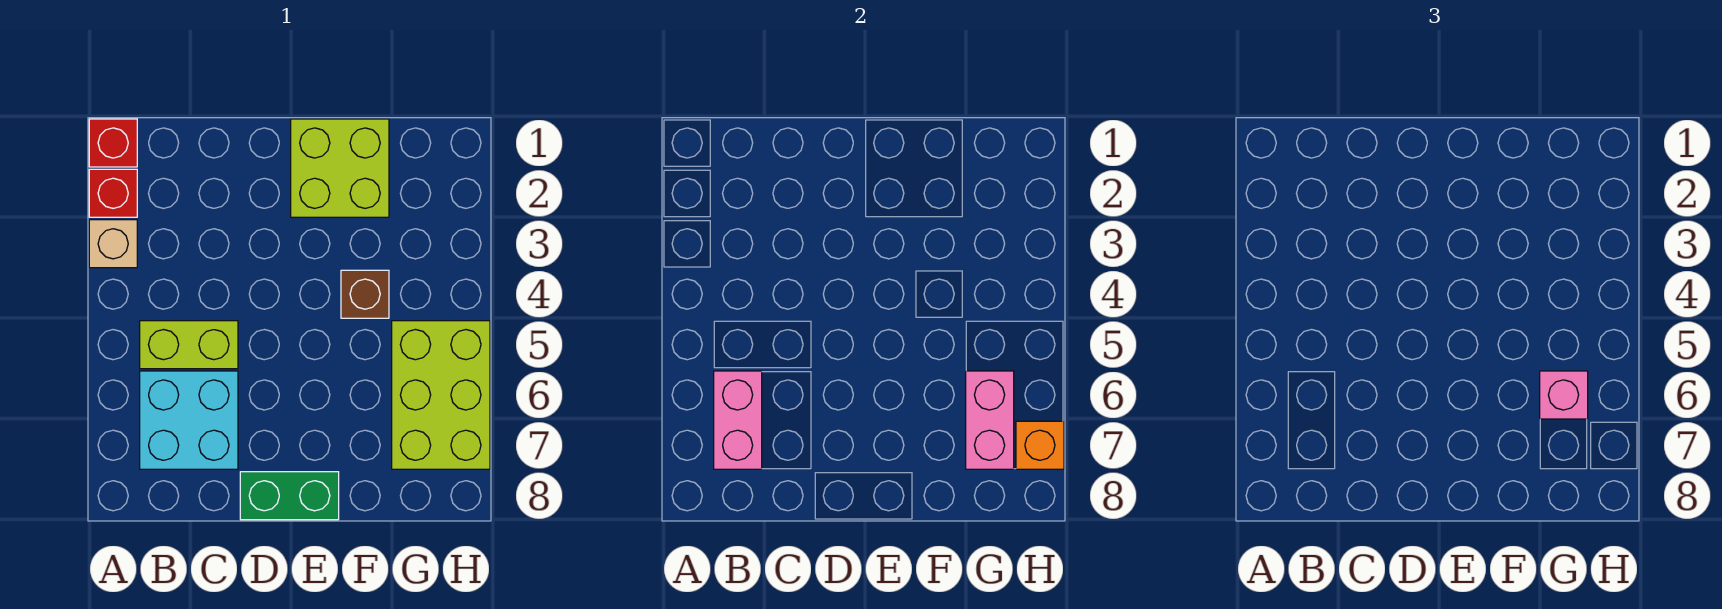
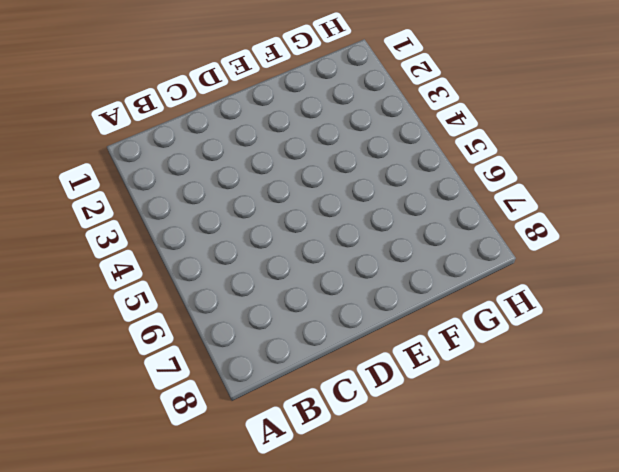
none -> red 1x1 brick [89,119,137,167]
none -> red 1x1 brick [89,169,137,217]
none -> tan 1x1 brick [89,220,137,268]

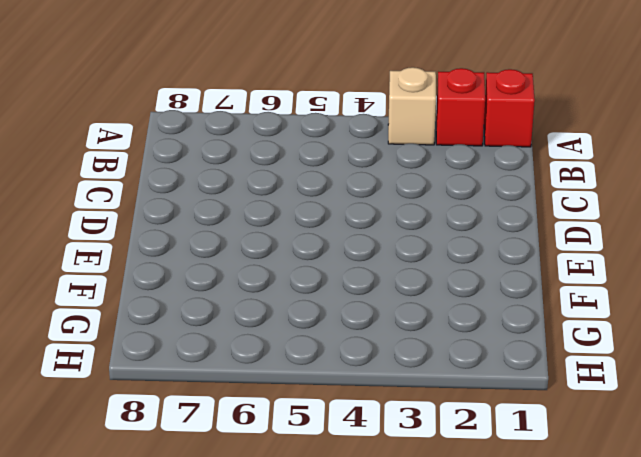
none -> lime 1x2 brick [140,321,238,369]
none -> cyan 2x2 brick [140,371,238,469]
none -> green 1x2 brick [240,472,339,520]

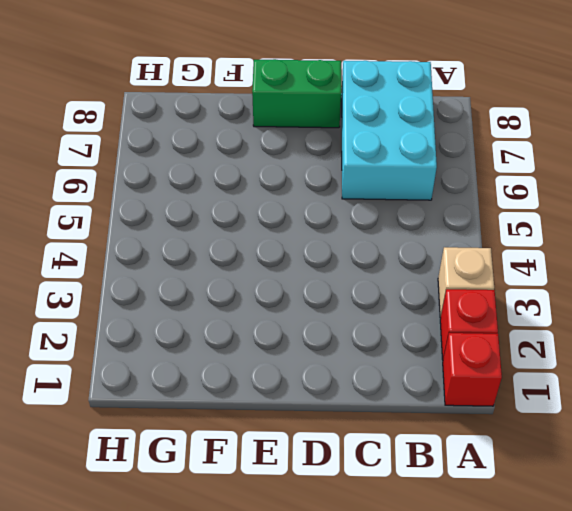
cyan 2x3 brick [341,61,437,200] -> cyan 2x2 brick [140,371,238,469]
none -> lime 1x2 brick [140,321,238,369]
none -> lime 2x2 brick [291,119,389,217]
none -> brown 1x1 brick [341,270,389,318]

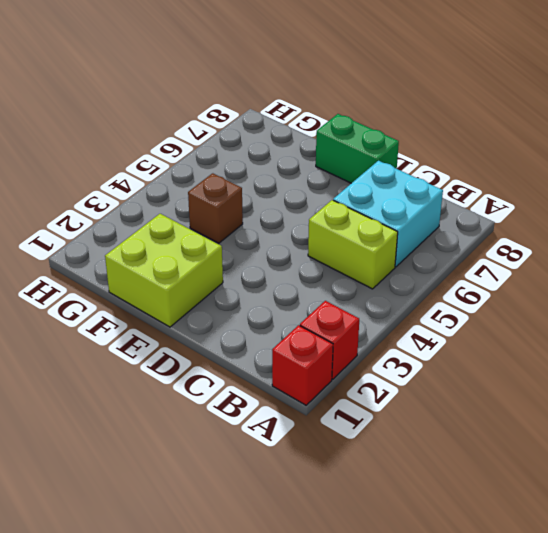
none -> tan 1x1 brick [89,220,137,268]
none -> lime 2x3 brick [392,321,490,469]
none -> pink 1x2 brick [714,371,762,469]

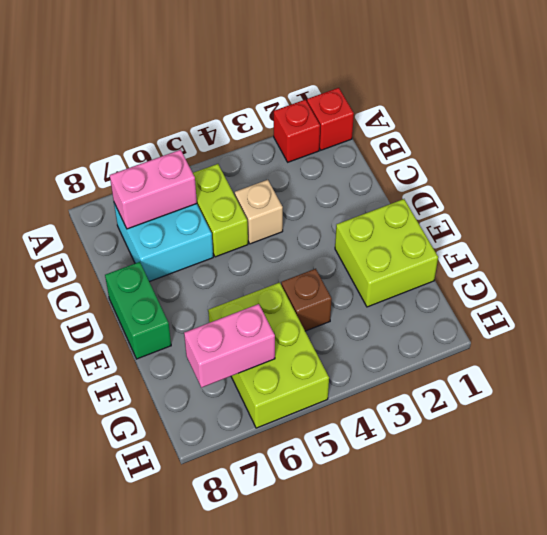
tan 1x1 brick [235,180,283,244] -> tan 1x1 brick moved to [89,220,137,268]
lime 2x3 brick [208,282,329,428] -> lime 2x3 brick turned to [392,321,490,469]
none -> orange 1x1 brick [1016,421,1064,469]
none -> pink 1x1 brick [1540,371,1588,419]

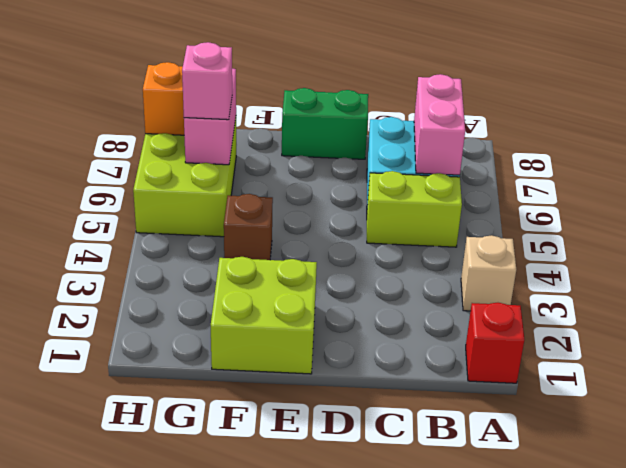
none -> red 1x1 brick [89,169,137,217]

